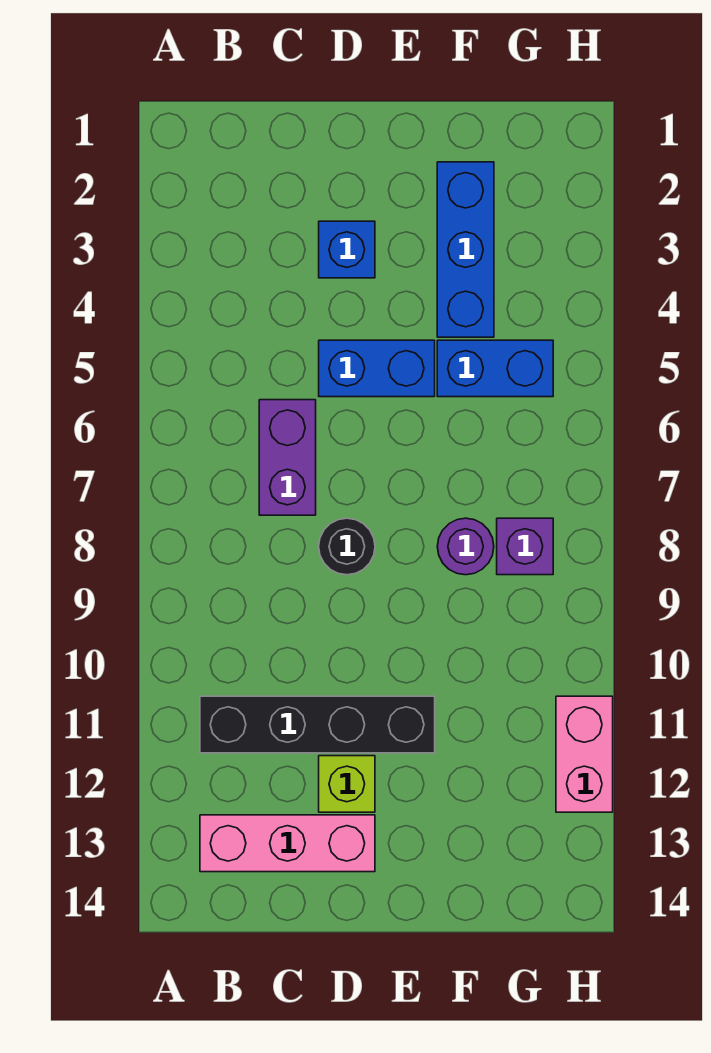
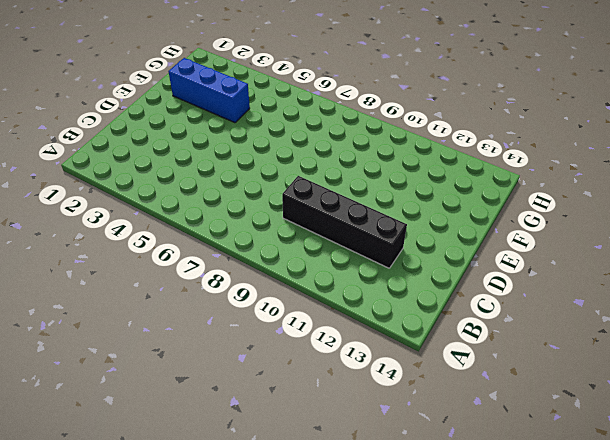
black 1x4 brick [282,176,407,268] -> black 1x4 brick turned to [200,696,435,753]
none -> pink 1x3 brick [200,815,375,872]
none -> purple 1x2 brick [259,400,316,515]
none -> blue 1x1 brick [319,221,375,278]

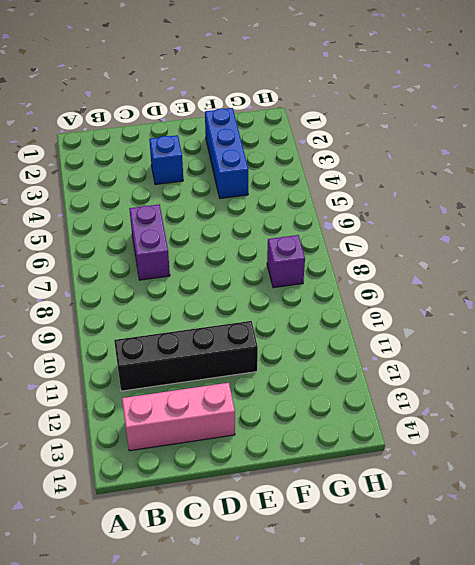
none -> blue 1x2 brick [319,340,435,397]
none -> black 1x1 round brick [319,518,375,575]
none -> lime 1x1 brick [319,756,375,812]

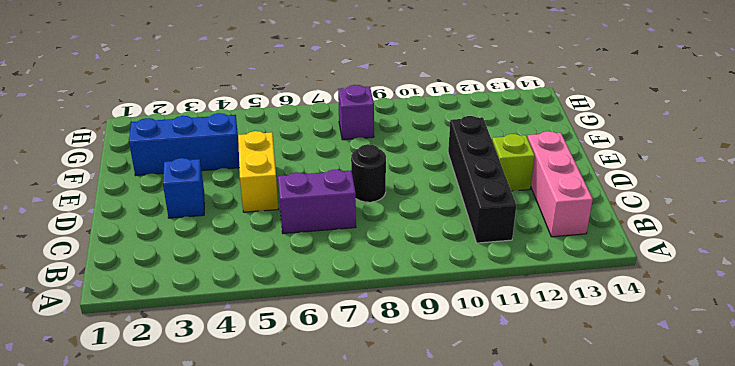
yellow 1x2 brick [238,131,278,212] -> blue 1x2 brick [319,340,435,397]
none -> blue 1x2 brick [437,340,553,397]
none -> purple 1x1 round brick [437,518,494,575]
none -> pink 1x2 brick [556,696,613,812]

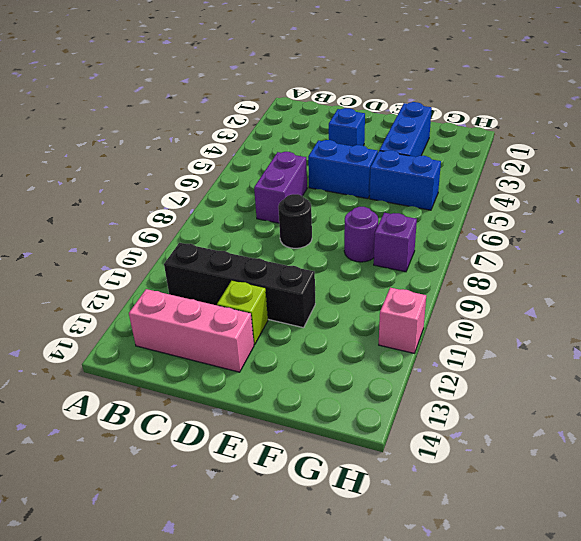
pink 1x1 brick [379,288,426,353] -> pink 1x2 brick [556,696,613,812]

